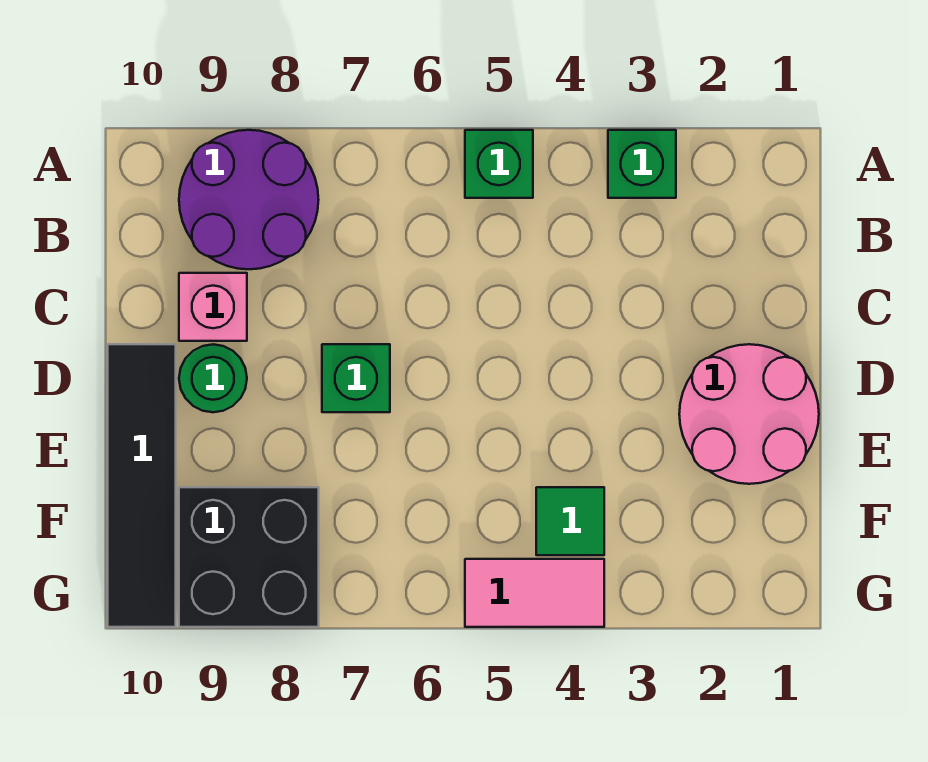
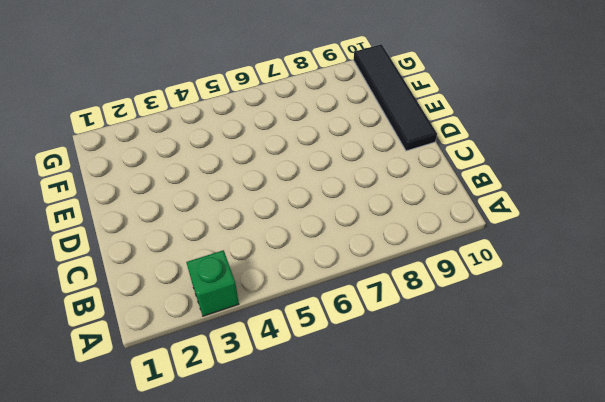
none -> green 1x1 brick [465,130,533,198]
none -> purple 2x2 round brick [179,130,319,269]

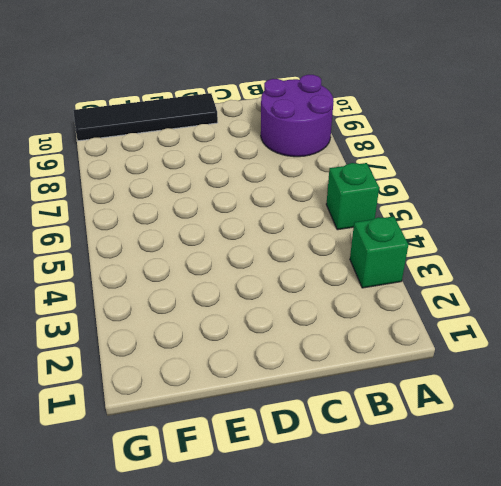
none -> pink 1x1 brick [179,273,247,341]
none -> pink 2x2 round brick [679,344,819,484]

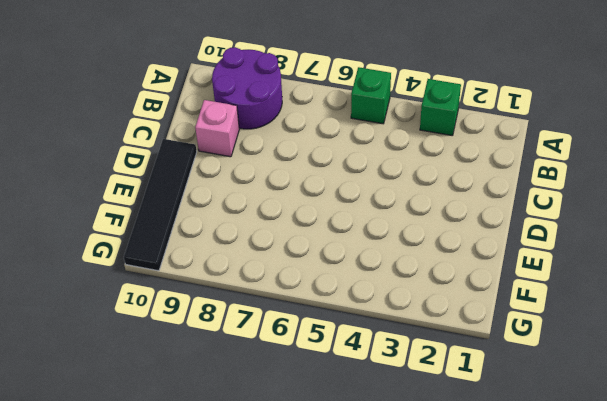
none -> pink 2x2 round brick [679,344,819,484]
none -> green 1x1 brick [322,344,390,412]

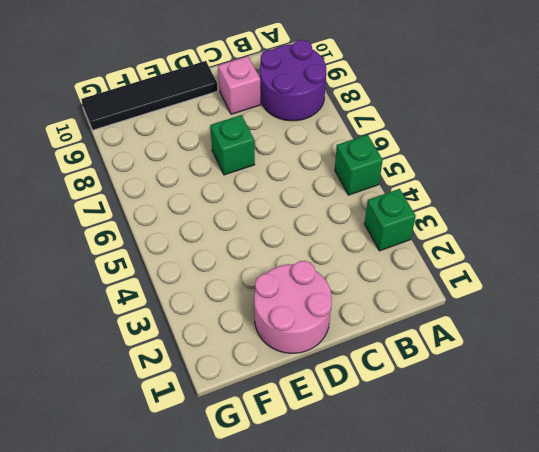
none -> green 1x1 round brick [179,344,247,412]
none -> green 1x1 tile [536,487,604,555]

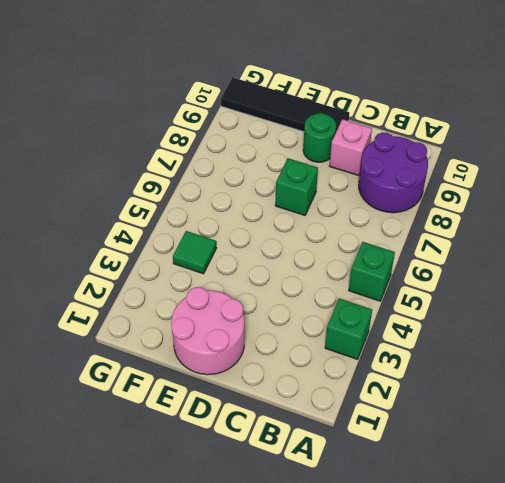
none -> black 2x2 brick [179,487,319,627]
none -> pink 1x2 tile [465,559,604,627]

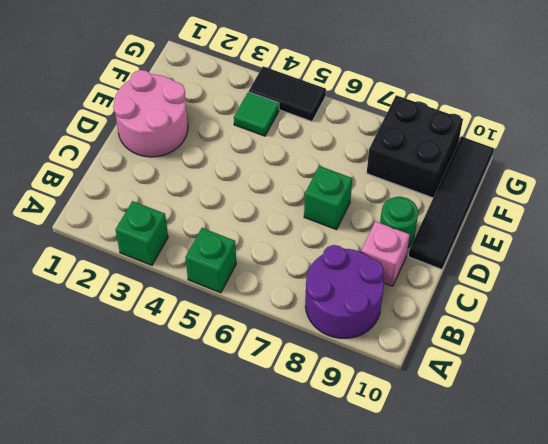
black 1x2 tile [249,66,326,121] -> pink 1x2 tile [465,559,604,627]

